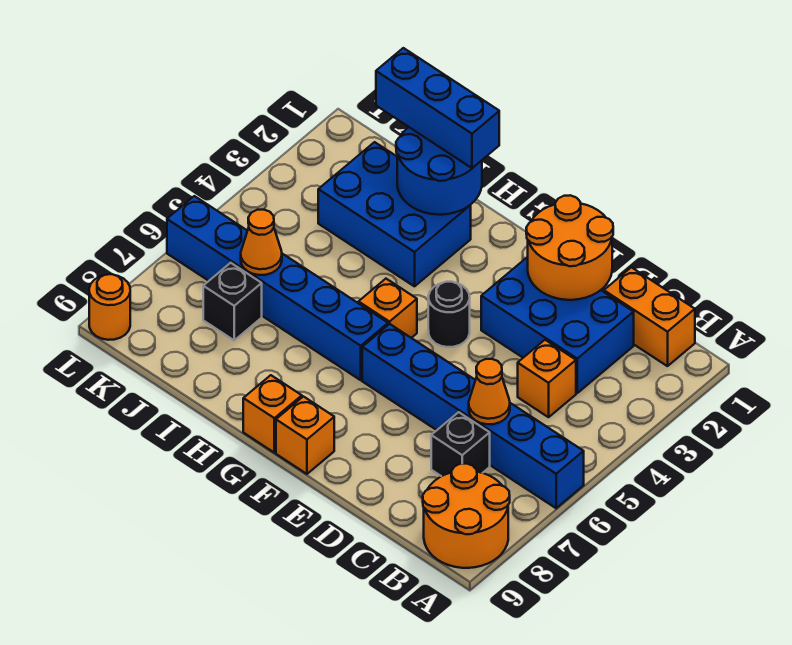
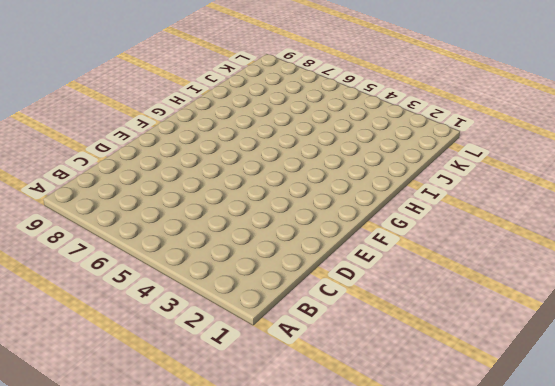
none -> blue 1x6 brick [362,324,584,508]
none -> orange 2x2 round brick [423,464,510,568]
none -> orange 1x2 brick [604,267,695,366]

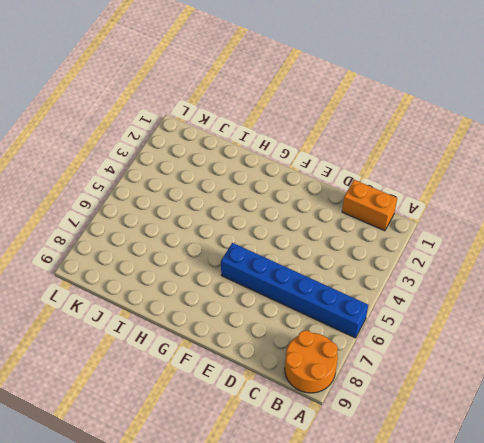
none -> blue 2x3 brick [481,257,634,393]
none -> orange 1x1 brick [518,340,576,417]
none -> black 1x1 brick [431,412,490,476]

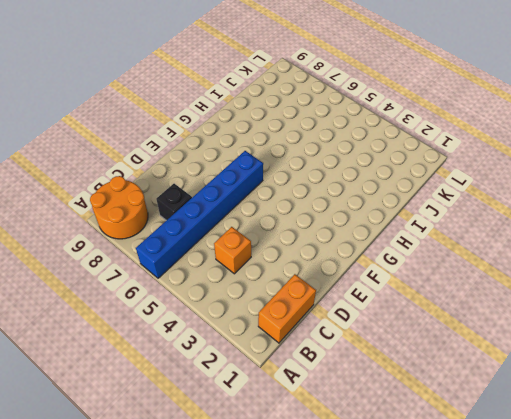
none -> blue 2x3 brick [481,257,634,393]
none -> black 1x1 round brick [428,282,470,347]
none -> orange 1x1 brick [276,397,334,474]

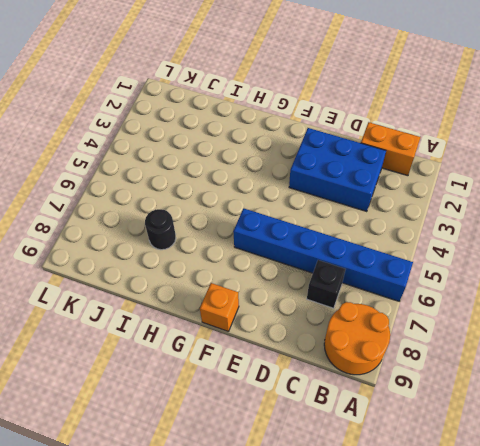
black 1x1 round brick [145,209,176,250] -> black 1x1 round brick moved to [428,282,470,347]
none -> orange 1x1 brick [518,340,576,417]
none -> orange 1x1 brick [359,279,417,338]
none -> blue 1x6 brick [167,196,388,380]

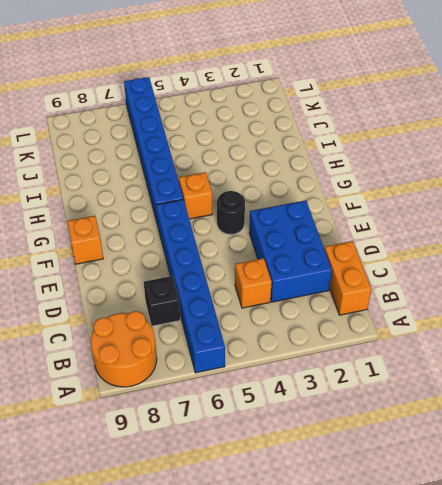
none -> orange 1x1 brick [243,375,302,453]
none -> blue 2x3 brick [318,142,471,286]
none -> black 1x1 brick [203,263,262,340]

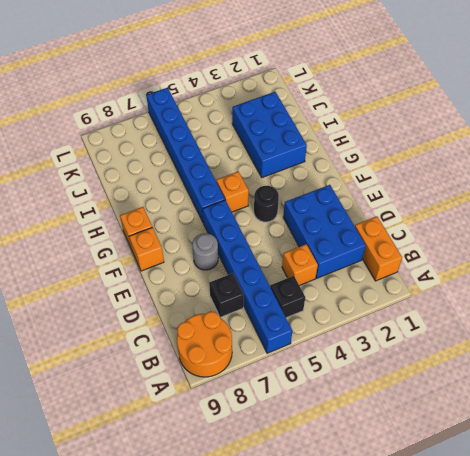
black 1x1 brick [270,276,305,318] -> black 1x1 brick moved to [203,263,262,340]
grey 1x1 round brick [192,233,218,270] -> none
none -> orange 1x1 round brick [89,274,130,340]
none -> orange 1x1 cone [469,359,510,424]
none -> orange 2x2 round brick [526,195,613,300]

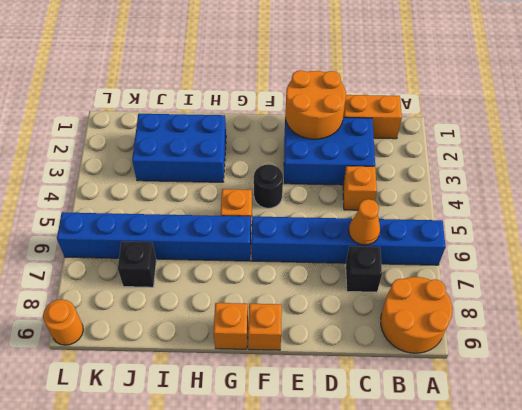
none -> blue 2x2 round brick [396,127,482,215]
none -> orange 1x1 cone [241,210,282,275]
none -> blue 1x3 brick [376,48,499,168]

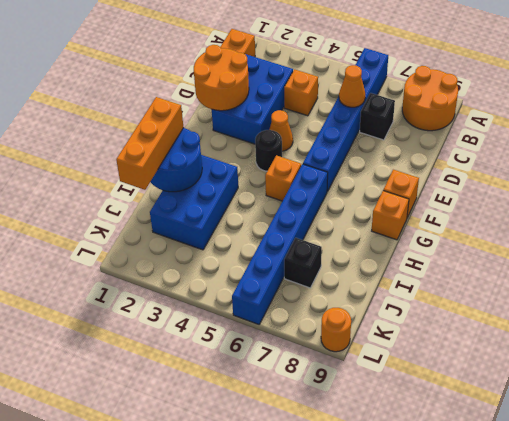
orange 1x1 cone [269,110,293,151] -> orange 1x1 cone moved to [241,210,282,275]
orange 1x3 brick [116,97,184,190] -> blue 1x3 brick [376,48,499,168]

